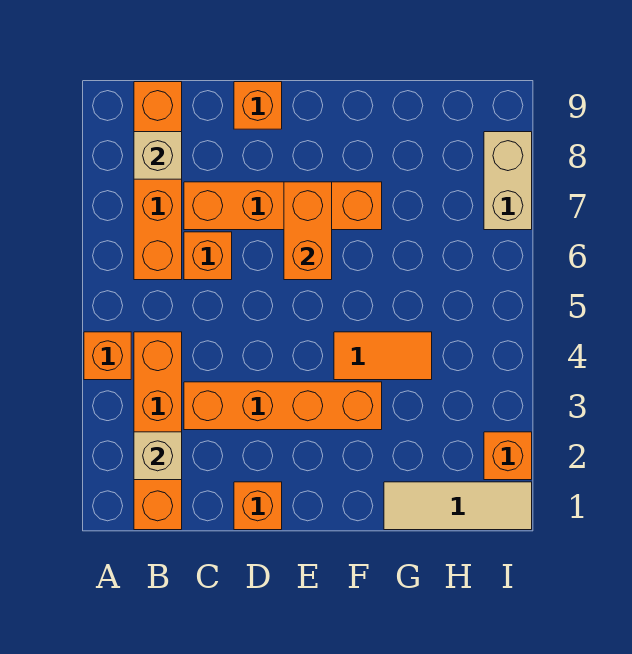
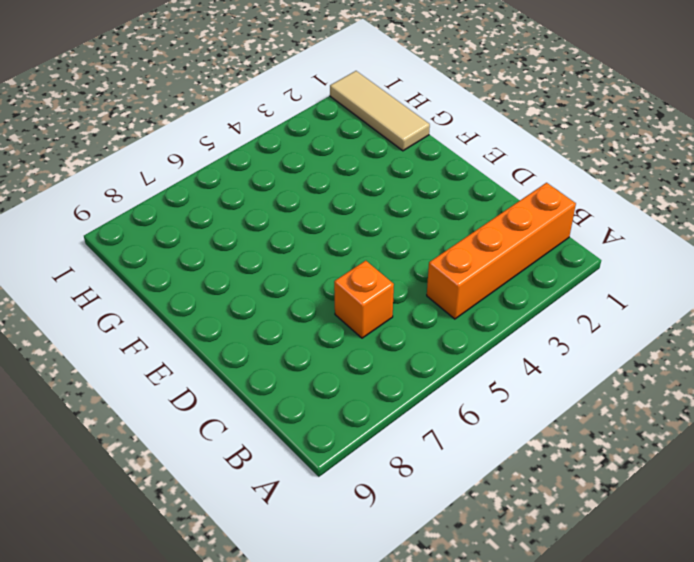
none -> orange 1x1 brick [84,332,131,380]
none -> orange 1x4 brick [134,82,182,280]
none -> orange 1x4 brick [184,382,382,430]

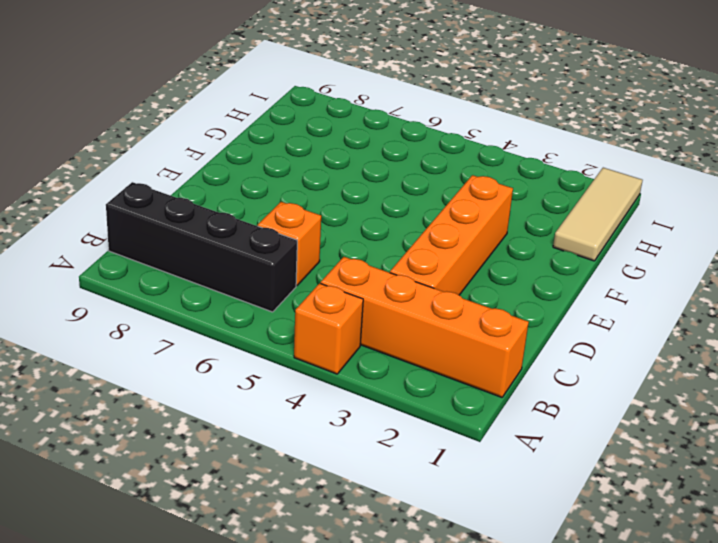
black 1x4 brick [106,182,297,312] -> orange 1x4 brick [134,82,182,280]
none -> orange 1x4 brick [184,182,382,230]
none -> orange 1x1 brick [234,482,282,530]
none -> orange 1x1 brick [234,82,282,129]

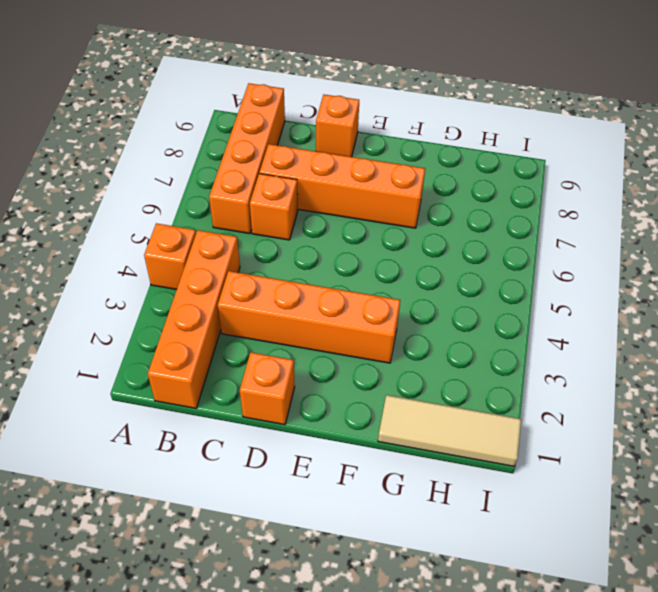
none -> orange 1x2 tile [334,332,432,380]
none -> orange 1x1 brick [484,432,532,480]
none -> tan 1x2 brick [484,132,532,230]

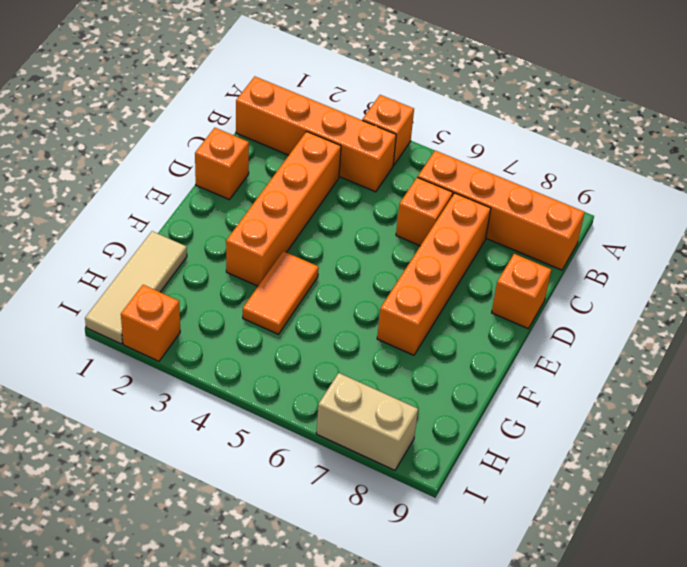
none -> tan 1x1 brick [134,432,182,480]
none -> tan 1x1 brick [134,132,182,179]
none -> orange 1x2 brick [284,182,332,280]

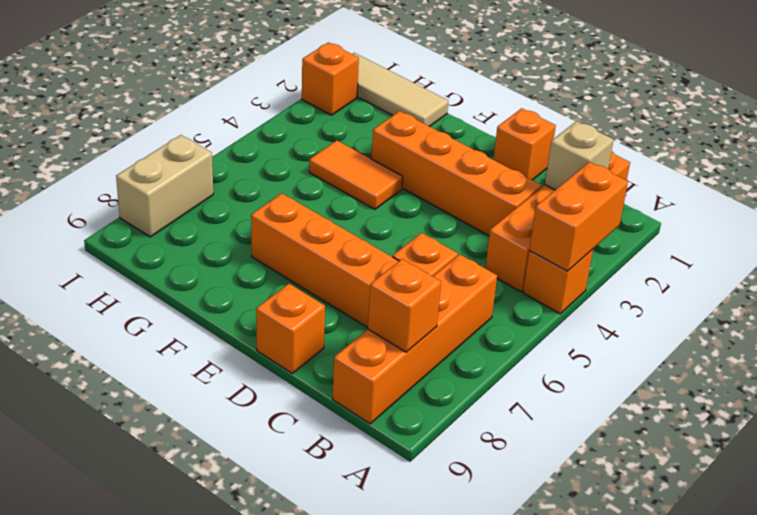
orange 1x2 brick [529,162,628,271] -> orange 1x2 brick moved to [284,182,332,280]
orange 1x1 brick [368,259,441,352] -> tan 1x1 brick [134,132,182,179]

